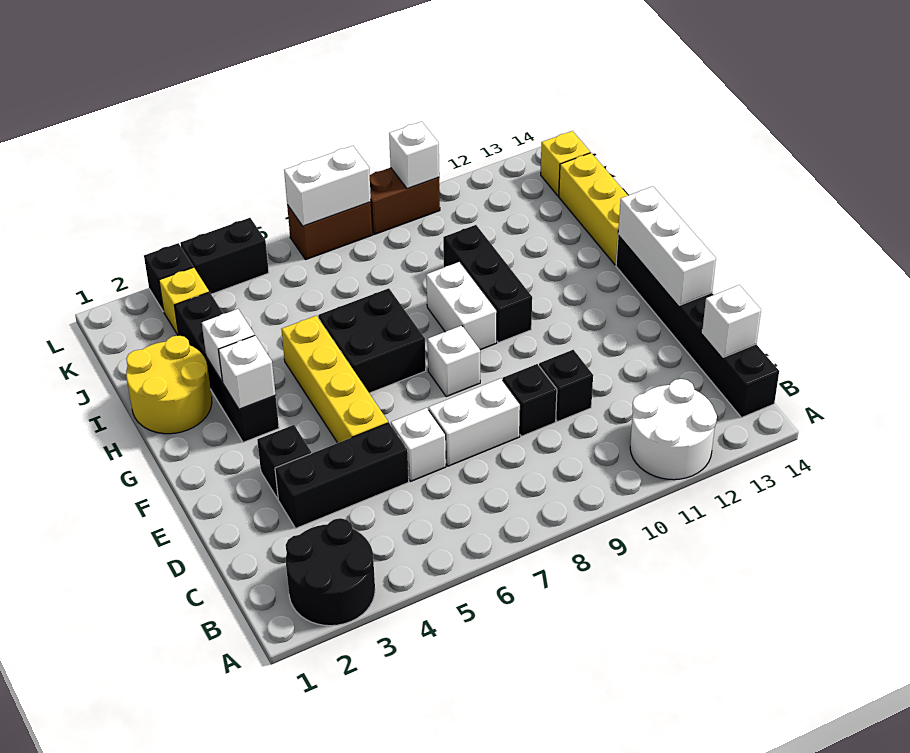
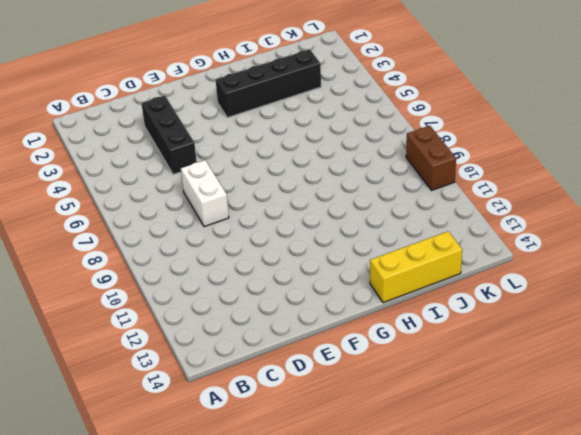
none -> black 2x2 round brick [286,518,375,626]
none -> white 2x2 round brick [630,379,717,480]
none -> black 1x6 brick [616,233,779,417]

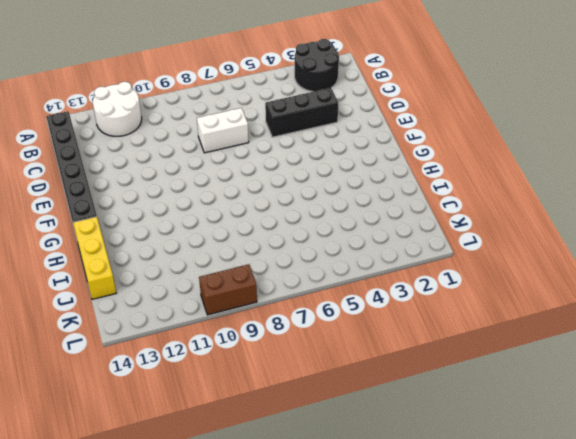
none -> white 1x1 brick [391,408,446,481]
none -> black 1x1 brick [503,364,557,436]
none -> black 1x1 brick [539,350,593,422]

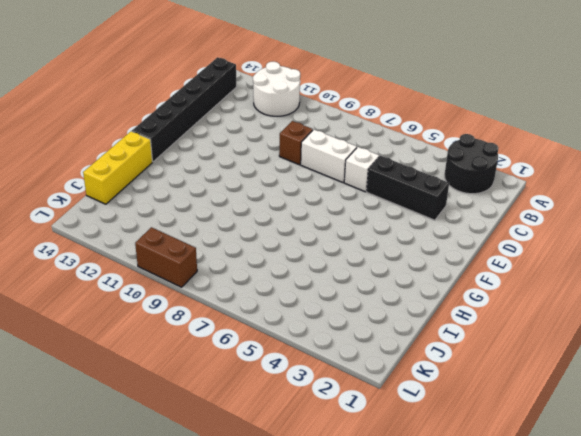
brown 1x1 brick [279,121,313,165] -> black 1x1 brick [503,364,557,436]
none -> black 1x1 brick [539,350,593,422]
none -> black 1x1 brick [257,425,311,499]
none -> yellow 1x4 brick [281,316,388,443]

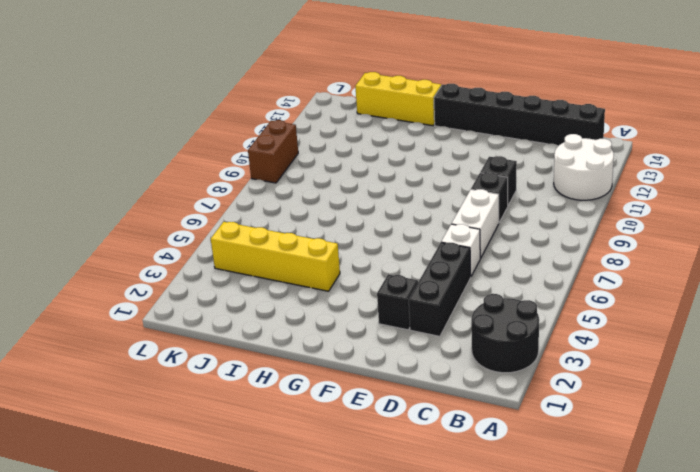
yellow 1x4 brick [211,222,340,291] -> yellow 1x4 brick moved to [281,316,388,443]
none -> white 1x1 brick [428,326,480,397]
none -> black 1x4 brick [174,292,279,442]
none -> black 2x2 brick [318,288,426,393]

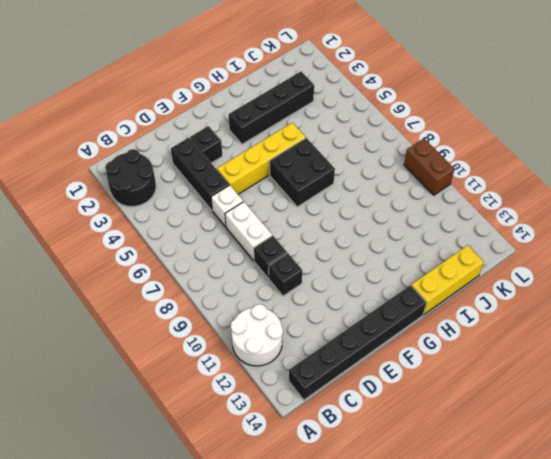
none -> white 1x1 brick [428,326,480,397]
none -> white 1x2 brick [426,262,497,350]
none -> black 1x3 brick [443,225,532,343]

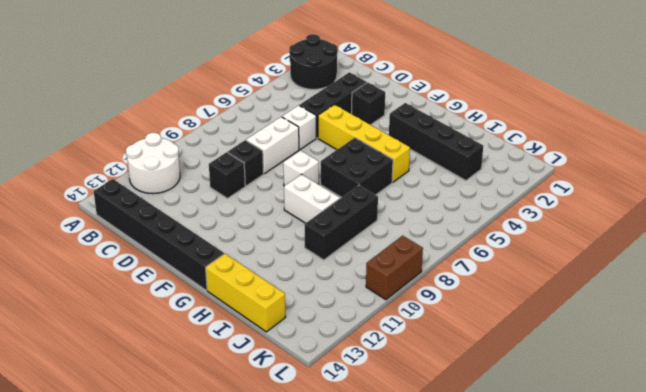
black 1x3 brick [305,185,378,260] -> black 1x3 brick turned to [443,225,532,343]
none -> yellow 2x2 round brick [126,335,212,434]
none -> yellow 1x1 brick [159,267,209,335]
none -> yellow 1x1 brick [541,131,590,196]

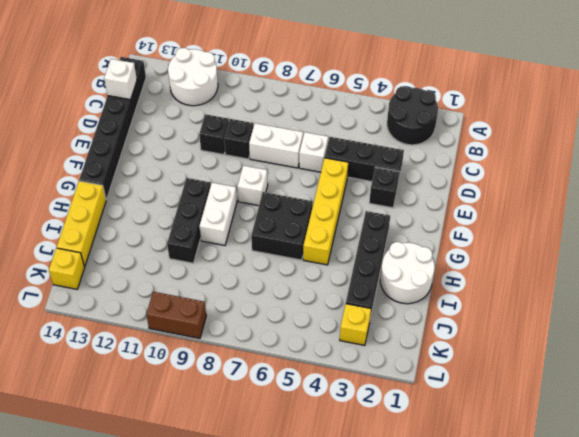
white 2x2 round brick [380,242,435,304] -> yellow 2x2 round brick [126,335,212,434]
none -> black 1x1 brick [144,243,193,311]
none -> black 1x2 brick [180,218,269,294]
none -> brown 1x2 brick [287,202,373,260]

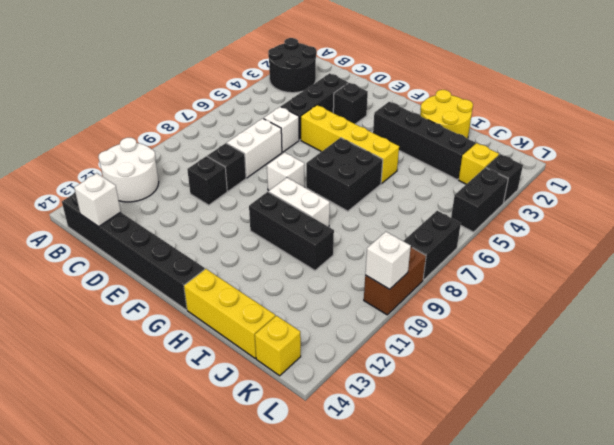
black 1x2 brick [404,211,461,280] -> brown 1x2 brick [287,202,373,260]
none -> white 1x3 brick [618,187,716,305]
none -> white 1x1 brick [218,336,275,409]
none -> white 1x1 brick [202,309,255,382]

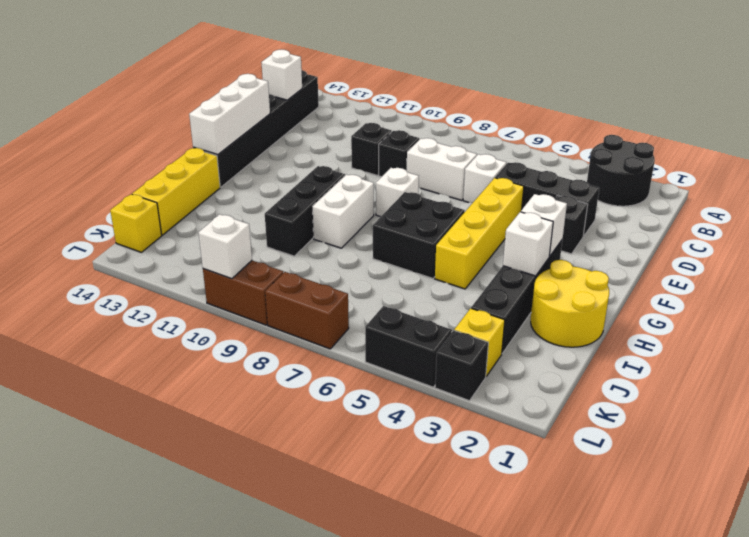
none -> white 2x2 round brick [630,379,717,480]
none -> white 1x2 brick [284,146,371,226]

